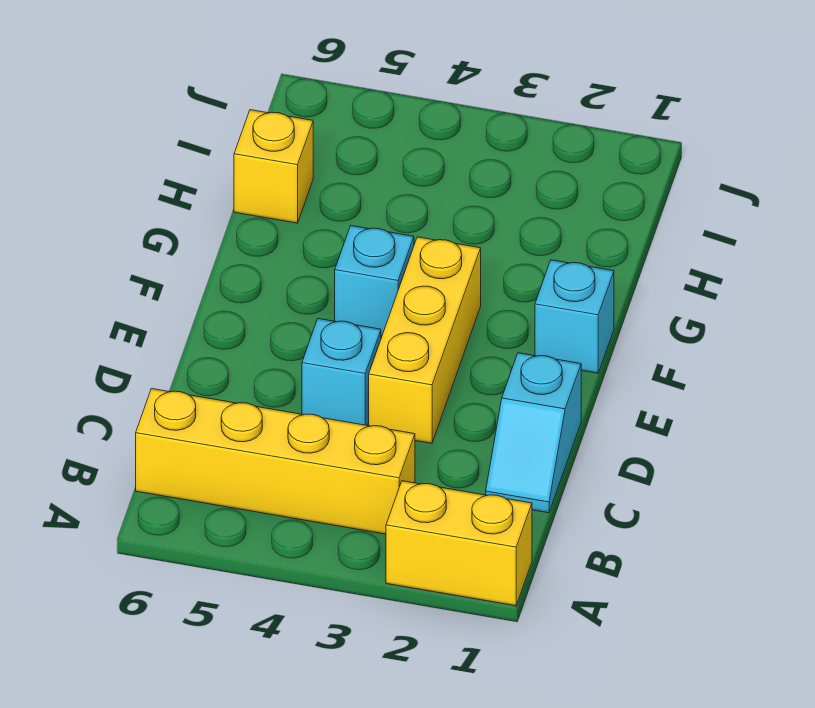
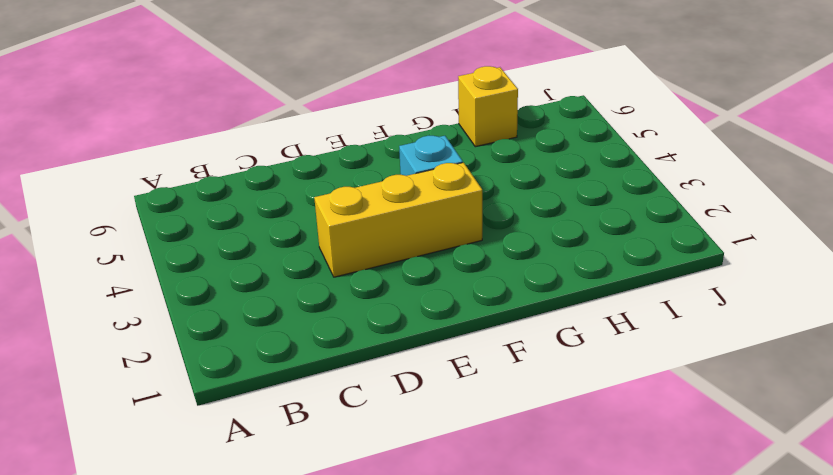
none -> yellow 1x2 brick [386,481,532,606]
none -> yellow 1x4 brick [136,389,415,534]

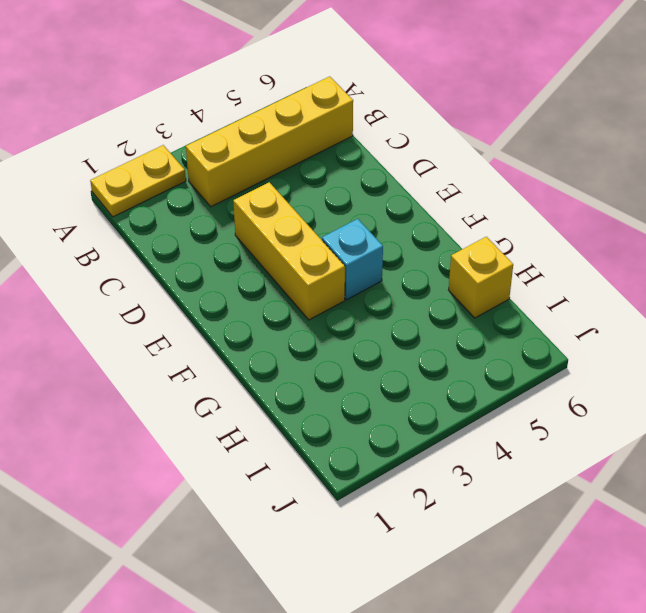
yellow 1x2 plate [90,145,186,217] -> yellow 1x2 brick [386,481,532,606]
none -> cyan 1x2 slope [486,353,581,513]
none -> cyan 1x1 brick [302,319,381,426]

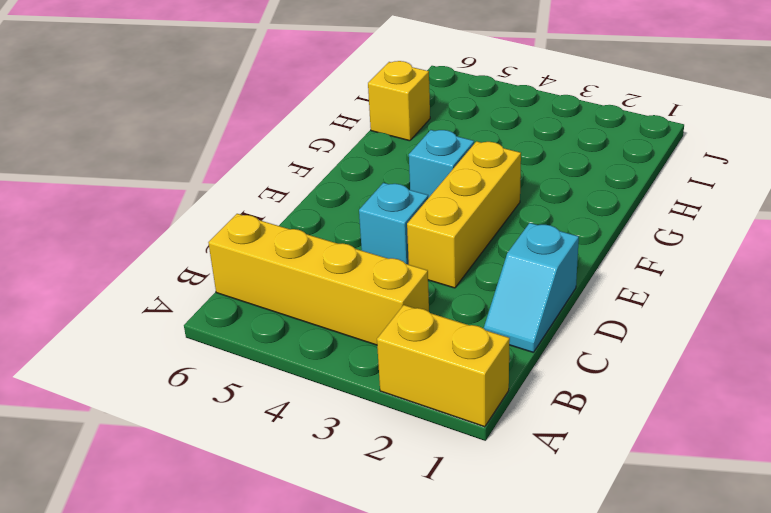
none -> cyan 1x1 brick [535,260,614,373]

